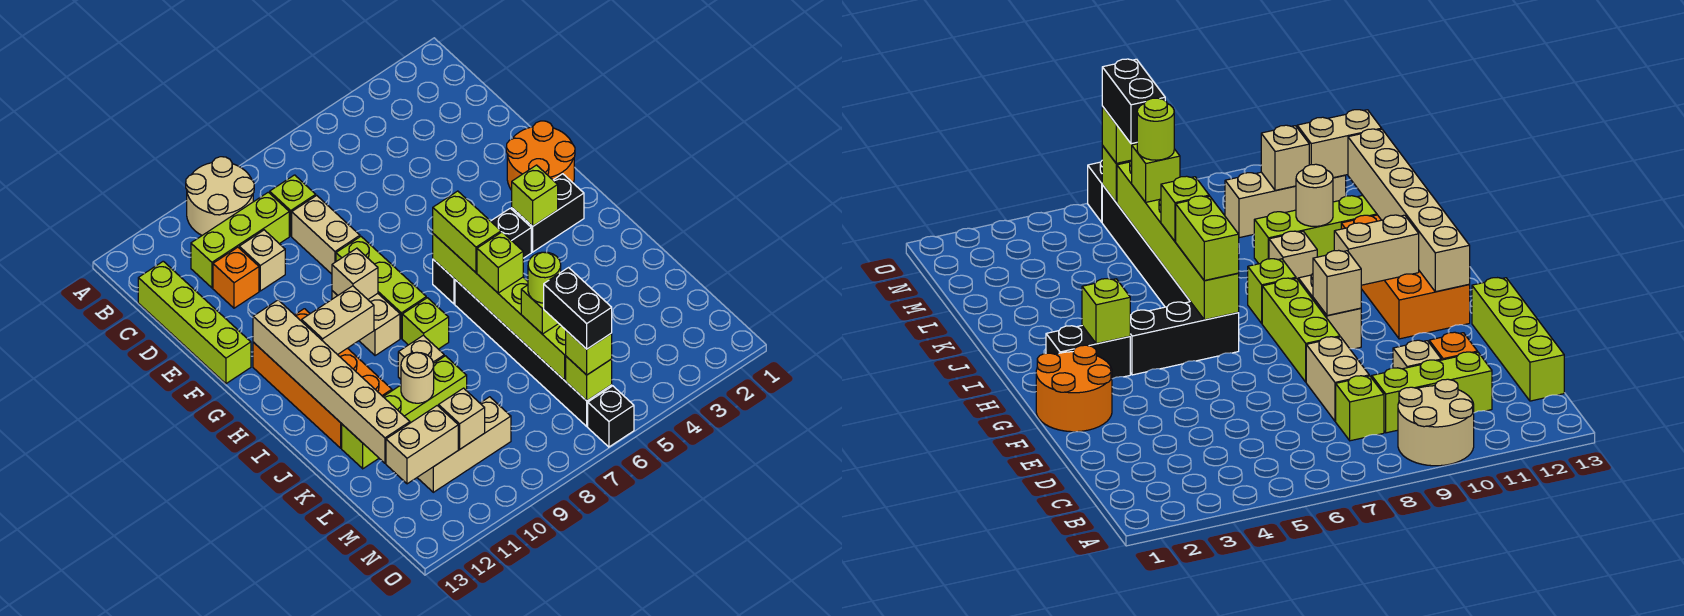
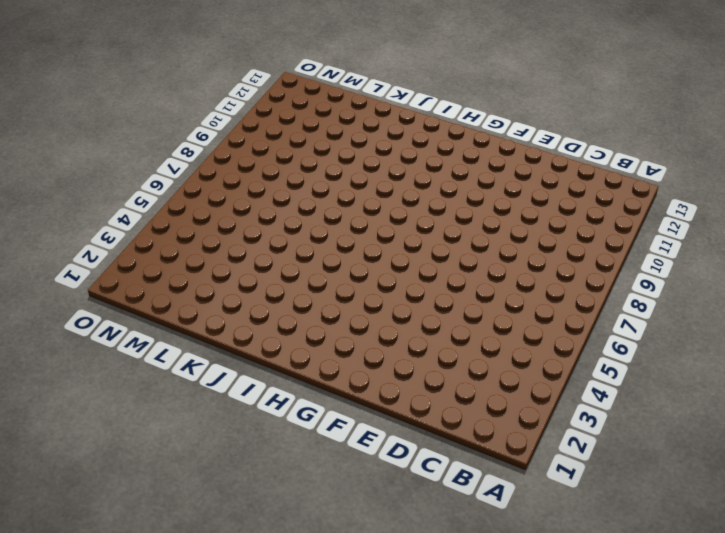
none -> tan 2x2 round brick [186,157,254,235]
none -> lime 1x1 brick [270,175,316,236]
none -> lime 1x3 brick [191,192,289,288]
none -> lime 1x4 brick [138,261,251,384]

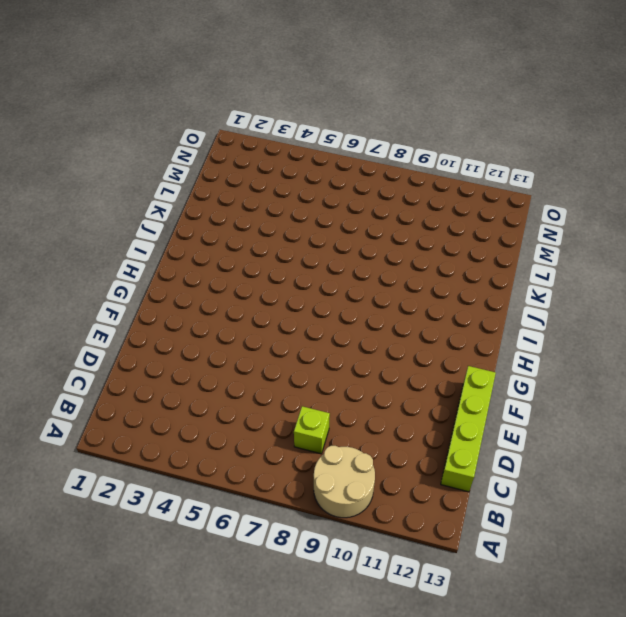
none -> lime 1x3 brick [191,192,289,288]
none -> tan 1x2 brick [292,195,360,274]
none -> tan 1x1 brick [239,230,285,291]
none -> orange 1x1 brick [213,247,259,308]

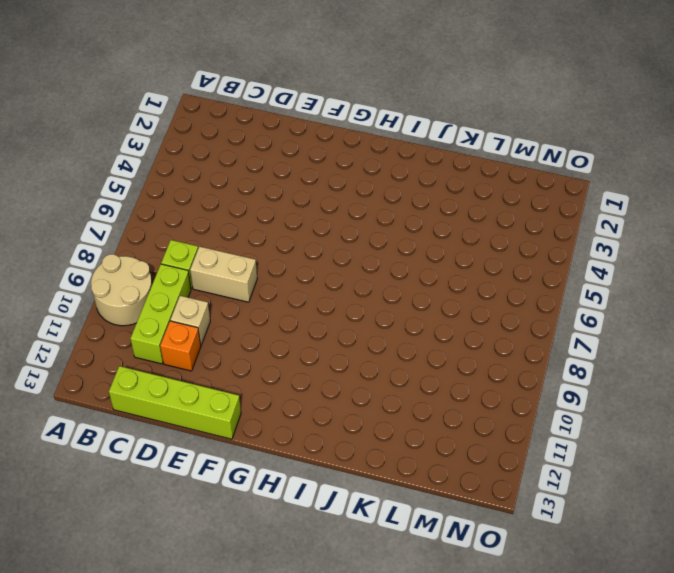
none -> orange 2x2 round brick [506,121,575,190]
none -> lime 1x3 brick [336,237,426,338]
none -> tan 1x2 brick [332,291,400,356]
none -> orange 2x4 brick [253,309,392,448]

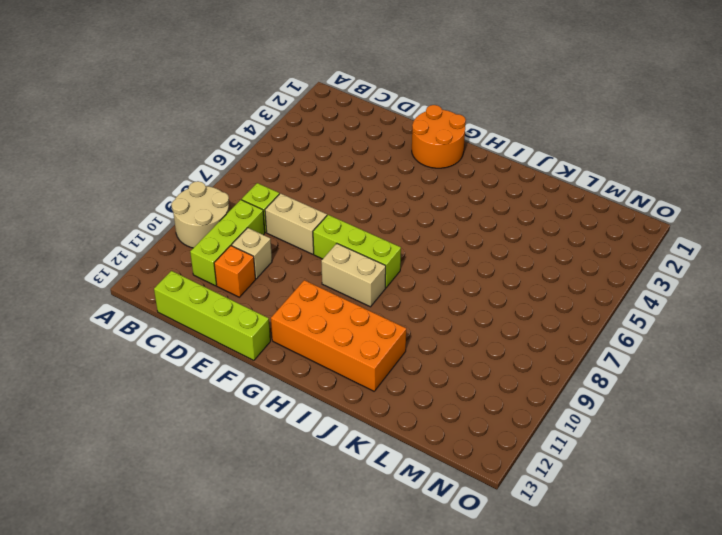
none -> black 1x2 brick [512,174,584,252]
none -> black 1x3 brick [433,208,531,304]
none -> black 1x6 brick [455,280,612,426]
none -> lime 1x1 brick [402,298,449,349]

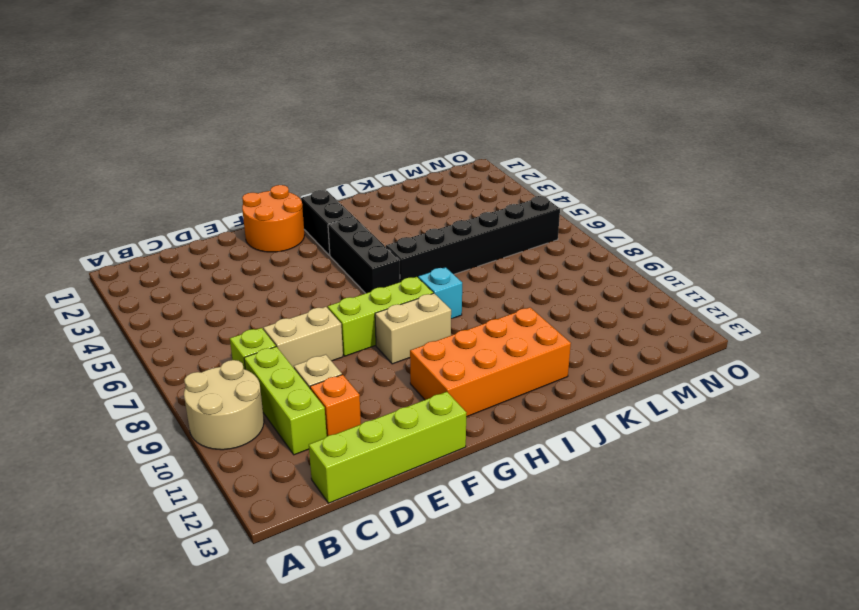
cyan 1x1 brick [418,267,462,319] -> lime 1x1 brick [402,298,449,349]
none -> tan 1x1 brick [398,335,444,379]
none -> lime 1x4 brick [342,356,467,469]
none -> tan 1x3 brick [417,397,511,492]
none -> black 1x1 brick [588,386,634,447]

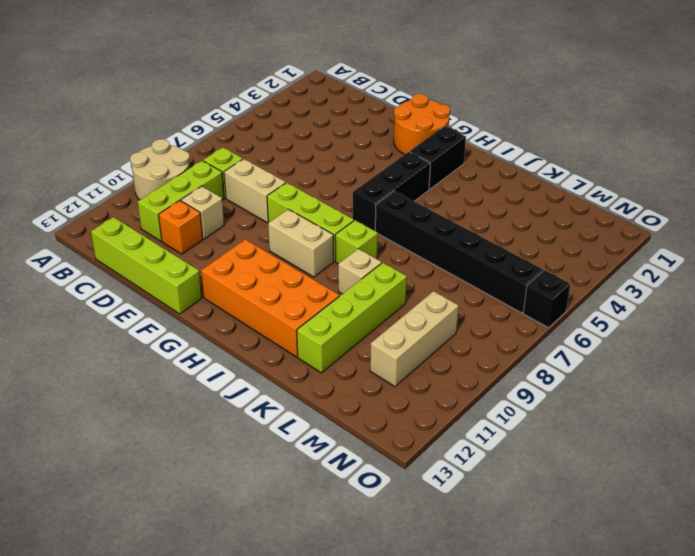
none -> tan 1x1 brick [332,248,378,299]
none -> tan 1x6 brick [253,300,410,463]
none -> lime 1x1 brick [512,165,558,226]
none -> lime 1x6 brick [433,234,566,380]

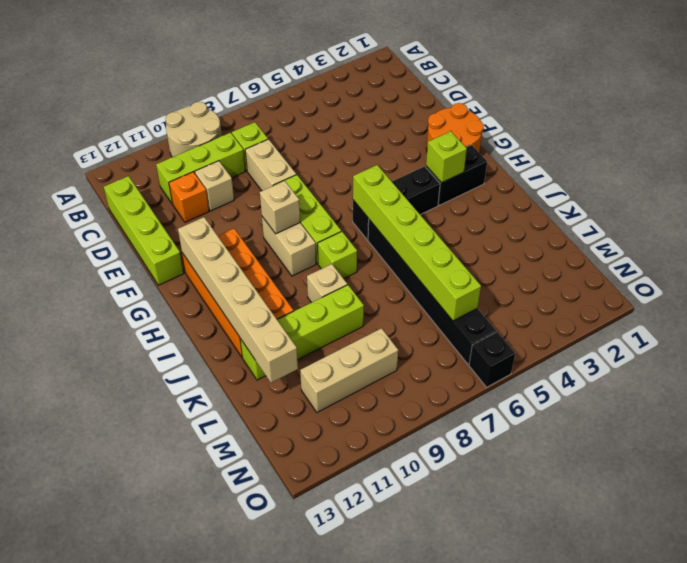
none -> tan 1x2 brick [302,286,374,355]
none -> tan 1x1 round brick [401,352,434,403]
none -> tan 1x1 brick [439,388,485,449]
none -> tan 1x2 brick [386,406,458,484]

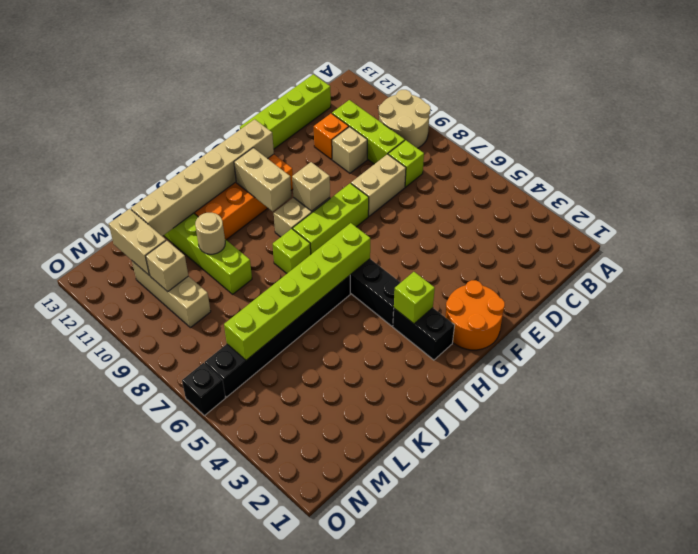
none -> tan 1x1 brick [398,335,444,379]
none -> lime 1x1 brick [566,356,612,401]
none -> lime 1x2 brick [433,191,501,273]
none -> lime 1x1 brick [477,232,523,293]

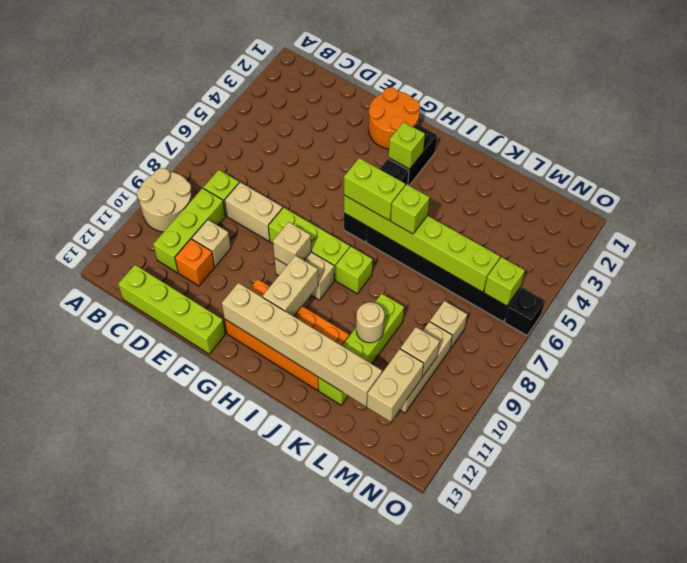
tan 1x1 brick [430,301,467,349] -> tan 1x1 brick moved to [398,335,444,379]
none -> lime 1x1 brick [521,285,559,334]
none -> lime 1x1 brick [566,331,612,375]
none -> lime 1x1 round brick [528,252,561,303]
none -> black 1x2 brick [544,268,612,349]

